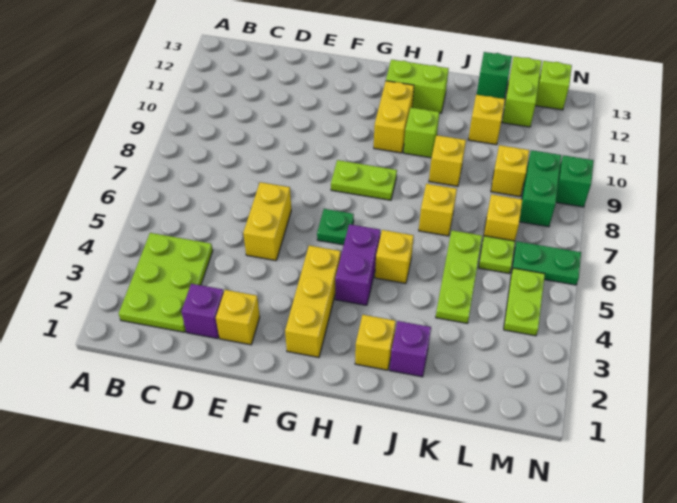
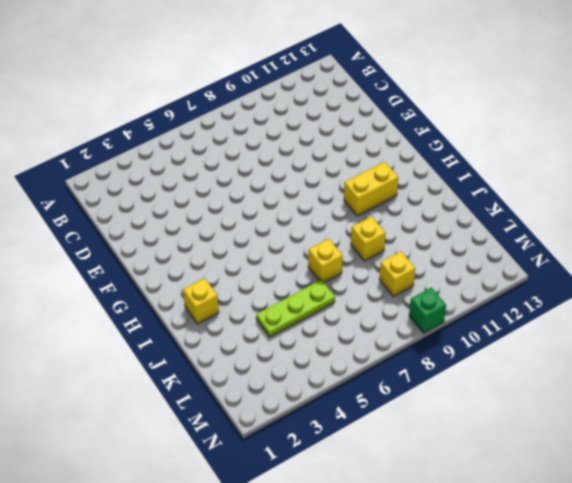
none -> lime 2x3 plate [119,233,213,332]
none -> purple 1x1 brick [181,284,224,339]
none -> yellow 1x1 brick [216,290,260,345]

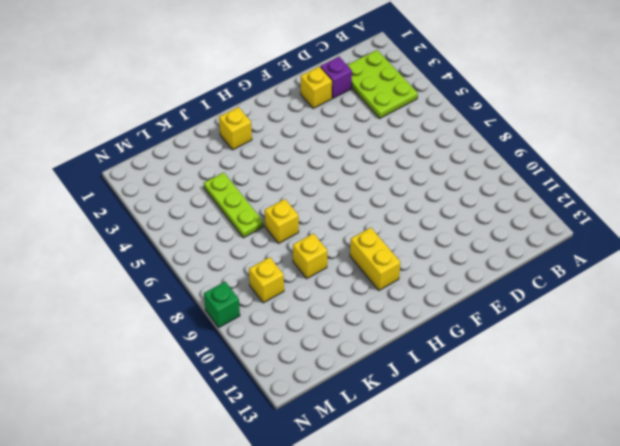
none -> yellow 1x2 brick [243,182,291,261]
none -> yellow 1x3 brick [285,246,341,357]
none -> green 1x1 plate [317,209,354,245]

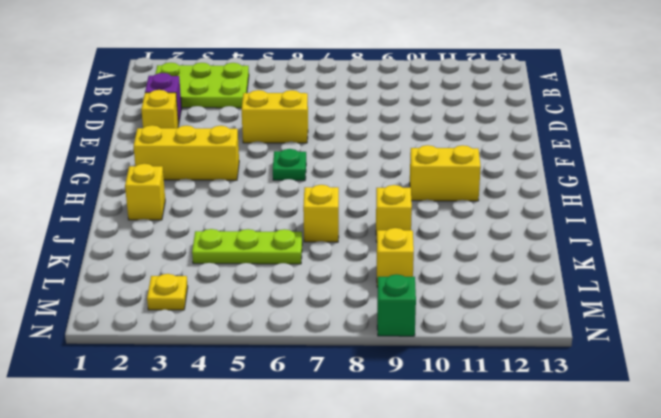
yellow 1x1 plate [147,274,188,310] -> none
none -> lime 1x2 plate [331,160,397,200]
none -> purple 1x2 brick [335,224,380,305]
none -> lime 1x2 brick [386,60,449,113]

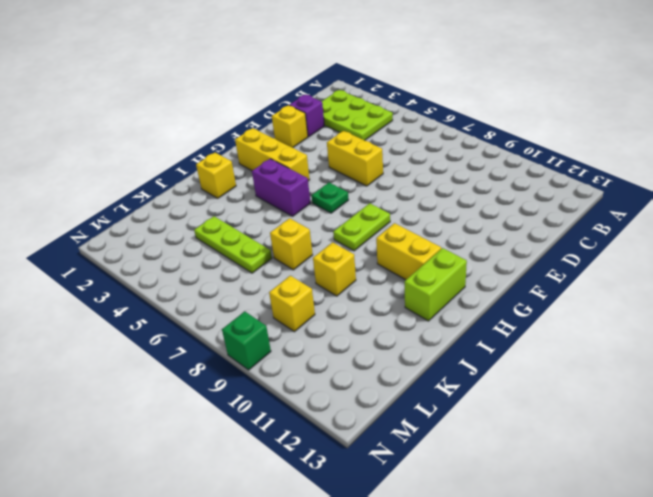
none -> yellow 1x1 brick [375,230,414,283]
none -> lime 1x1 brick [404,108,439,158]
none -> purple 1x1 brick [390,321,431,377]

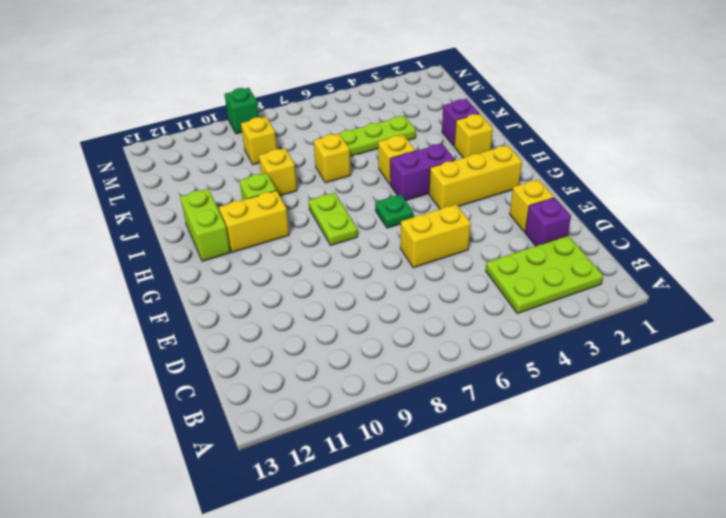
none -> yellow 1x1 brick [468,95,505,145]
none -> green 1x1 brick [477,52,512,99]
none -> lime 1x1 plate [478,236,515,274]

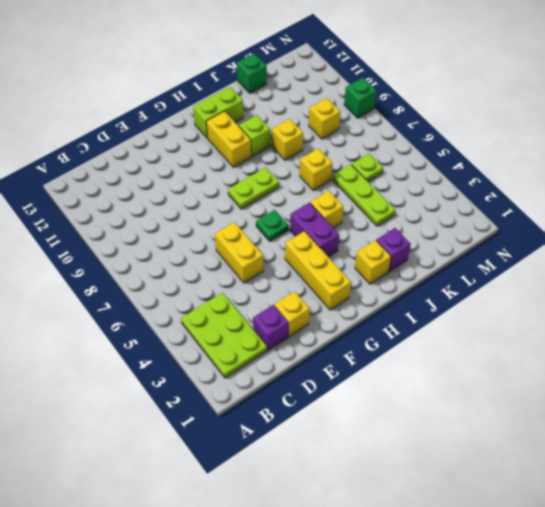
none -> yellow 1x1 brick [468,95,505,145]
none -> yellow 1x1 brick [484,194,522,241]
none -> lime 1x2 brick [502,56,542,127]

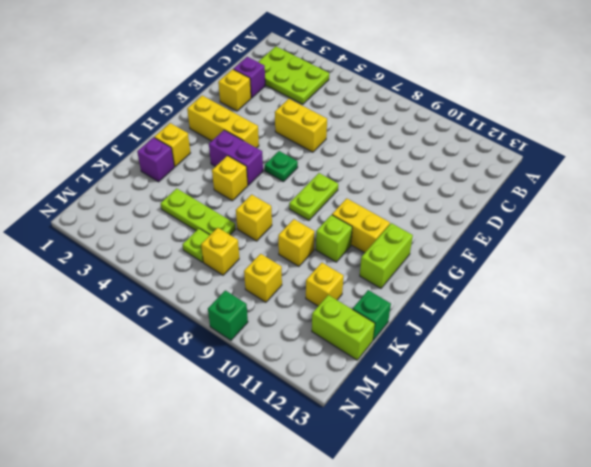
none -> lime 1x2 plate [504,268,545,336]
none -> green 1x2 plate [512,241,581,285]
none -> green 1x2 brick [519,150,561,227]

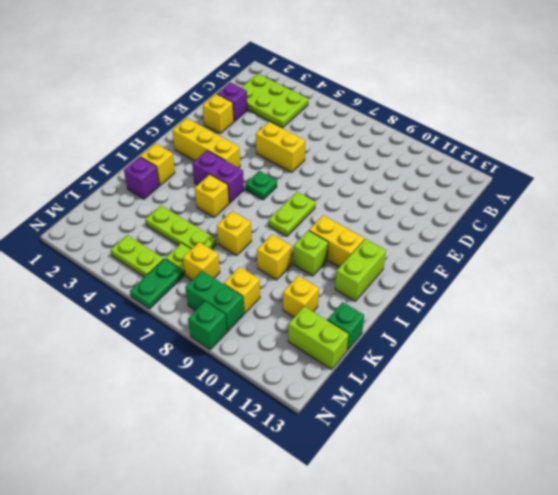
none -> lime 1x1 brick [535,61,572,110]

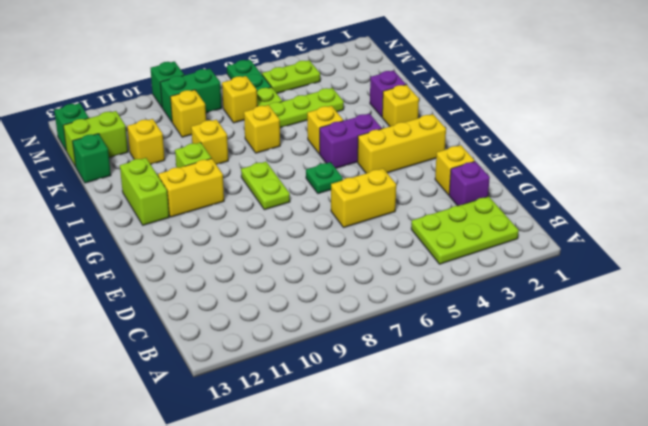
green 1x1 brick [54,103,89,151] -> lime 1x1 brick [535,61,572,110]

